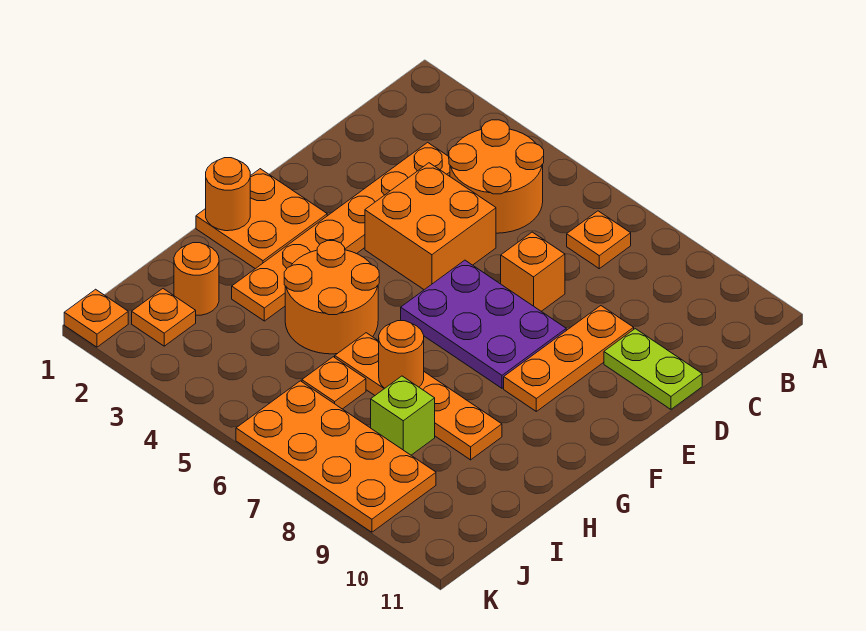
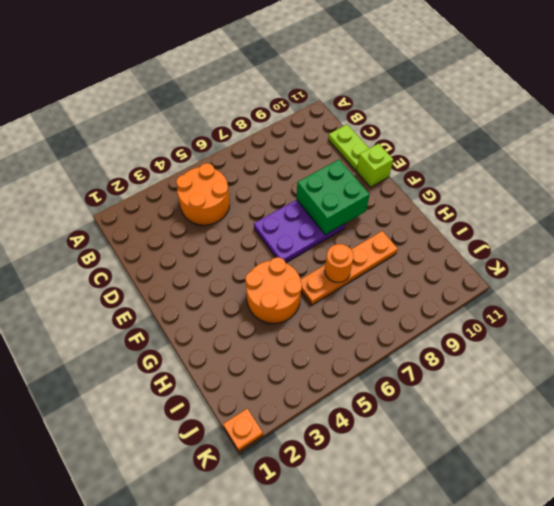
lime 1x2 plate [328,125,369,171] -> lime 1x2 plate turned to [604,329,702,409]
green 2x2 brick [297,160,370,235] -> none
lime 1x1 brick [357,144,393,187] -> lime 1x1 brick moved to [371,376,435,455]
none -> orange 1x1 plate [567,211,631,269]
none -> orange 1x6 plate [232,142,450,321]
none -> orange 2x2 brick [365,163,496,290]

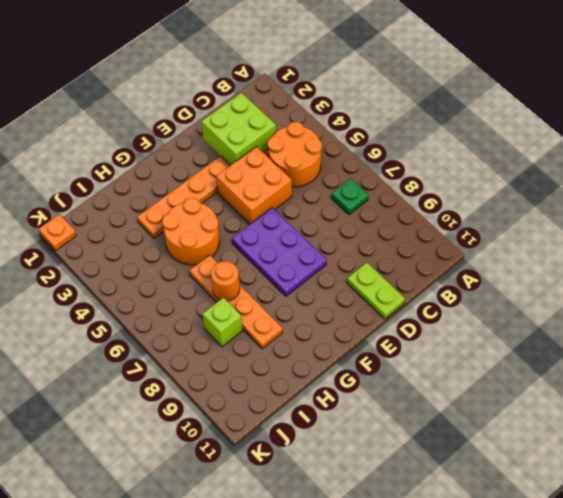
green 1x1 plate [332,179,368,215] -> orange 1x1 plate [567,211,631,269]
lime 2x2 brick [201,93,276,165] -> none
none -> orange 1x1 brick [501,232,565,311]
none -> orange 1x3 plate [504,306,634,411]
none -> orange 2x2 plate [196,169,327,269]

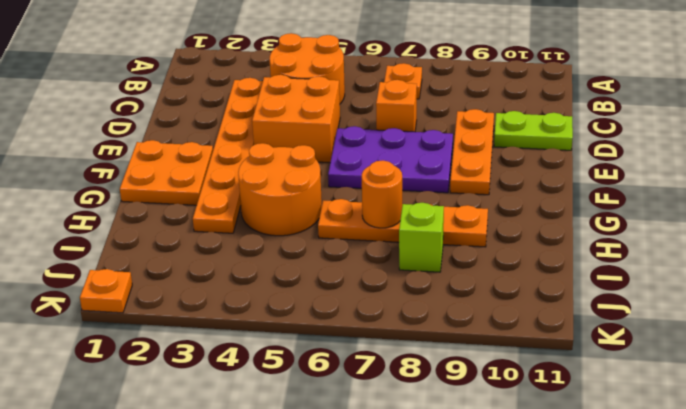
none -> orange 1x1 round brick [174,243,219,315]
none -> orange 1x1 plate [302,357,366,409]
none -> orange 1x1 plate [132,289,196,346]

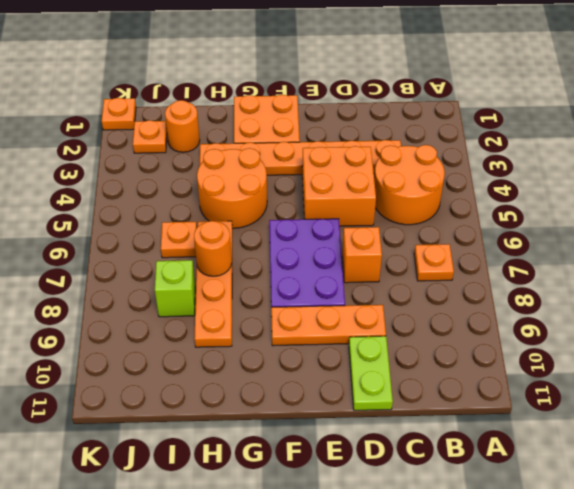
none -> orange 2x4 plate [236,381,436,532]
none -> orange 1x1 round brick [206,158,250,231]

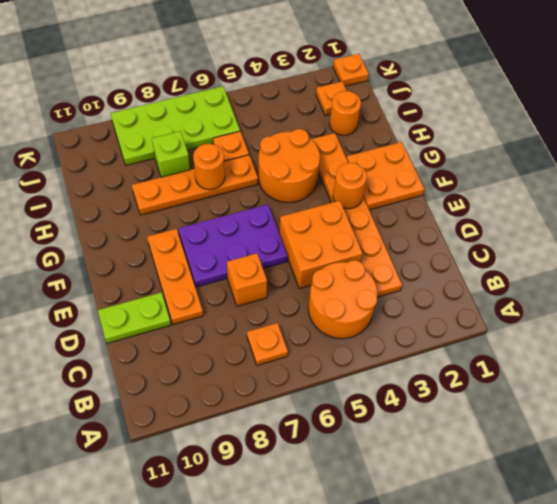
orange 1x1 round brick [333,163,367,209] -> orange 1x1 round brick moved to [206,158,250,231]
lime 2x4 plate [110,86,240,165] -> orange 2x4 plate [236,381,436,532]

